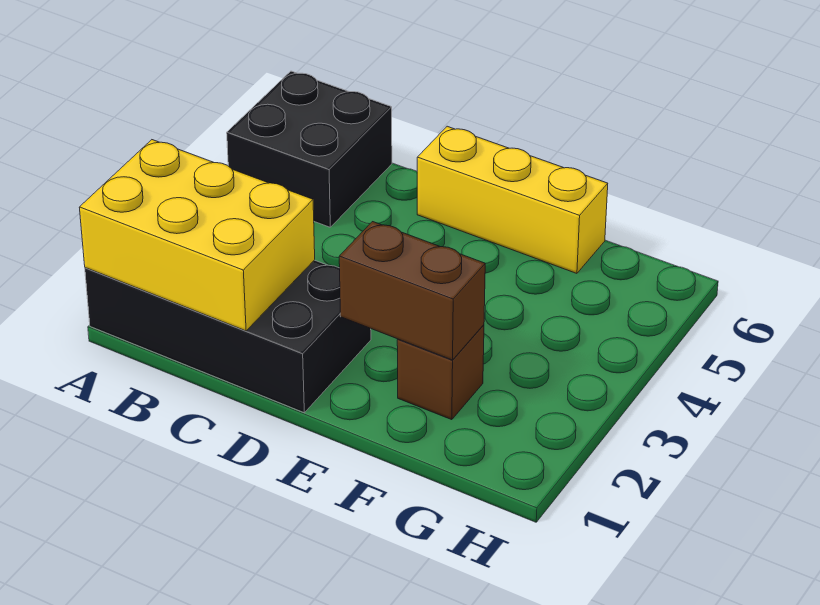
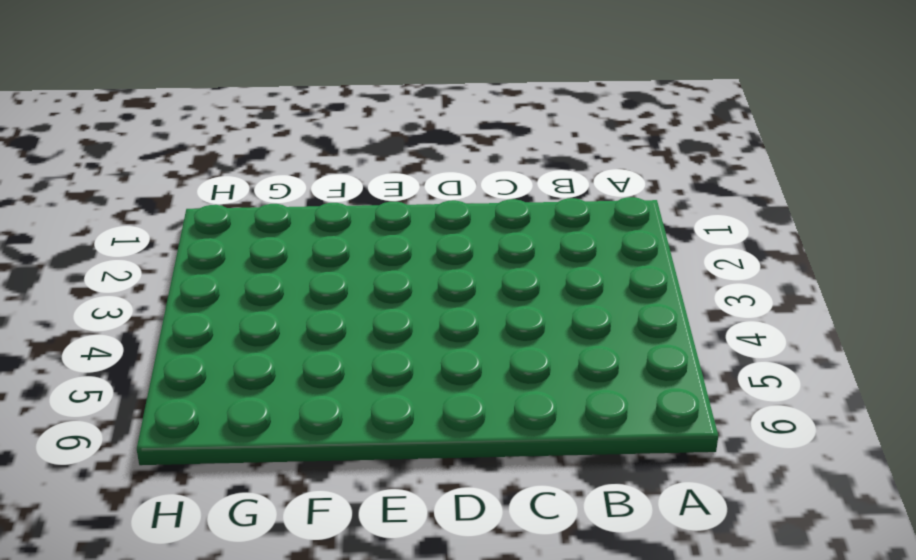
none -> black 2x4 brick [85,260,371,413]
none -> black 2x2 brick [227,71,392,227]

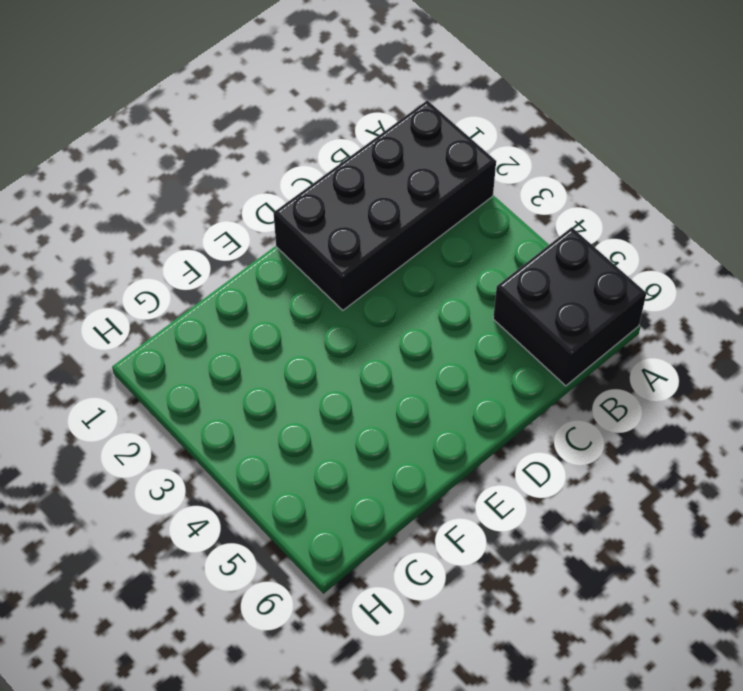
none -> yellow 1x3 brick [417,126,608,273]
none -> brown 1x1 brick [397,325,484,420]

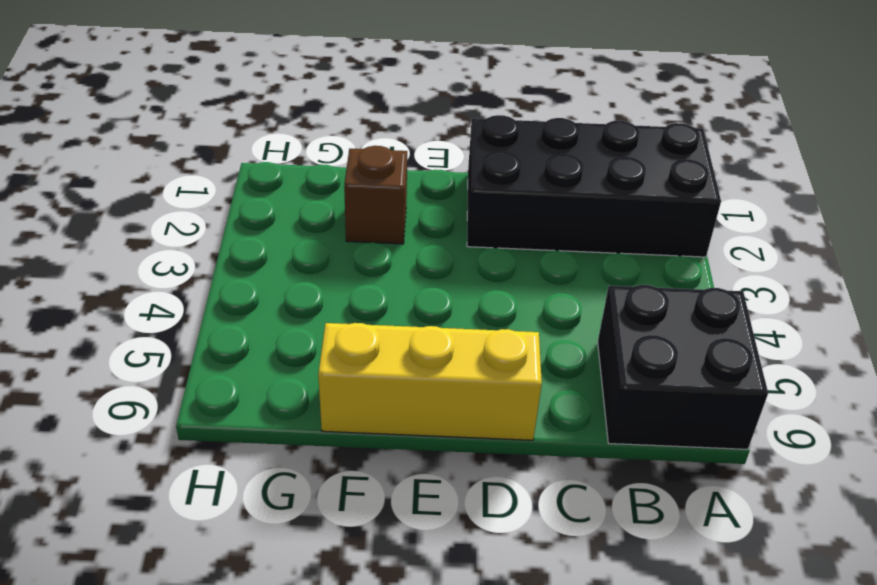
none -> yellow 2x3 brick [79,140,315,331]
none -> brown 1x2 brick [339,222,485,360]

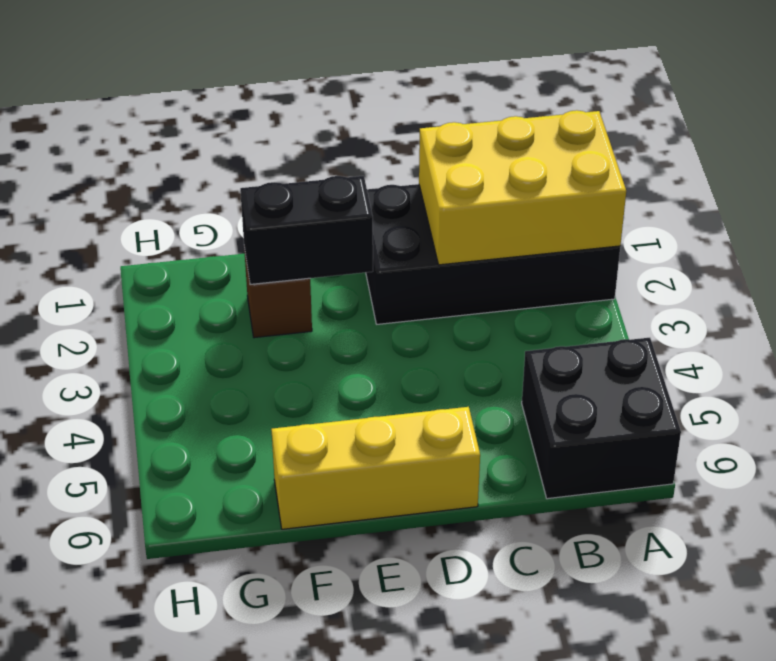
black 1x2 brick [240,176,373,284] -> brown 1x2 brick [339,222,485,360]

